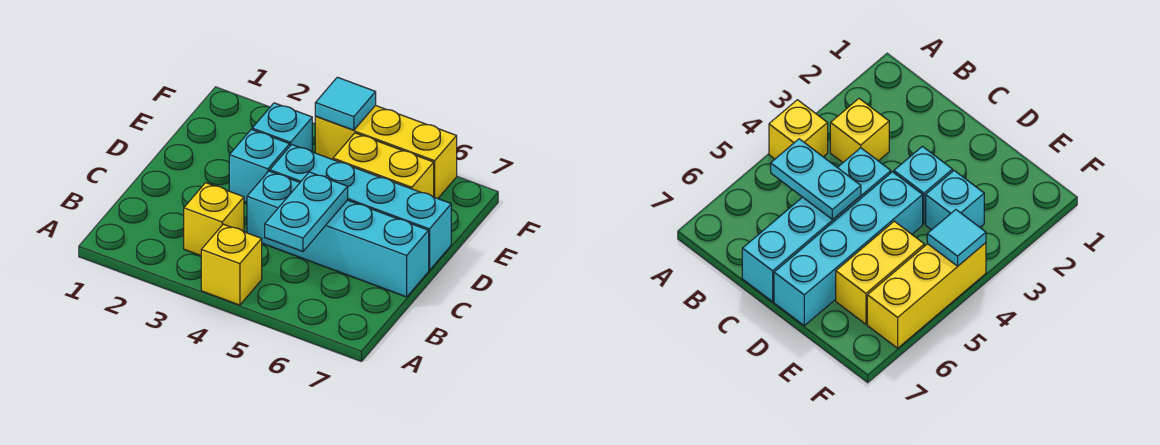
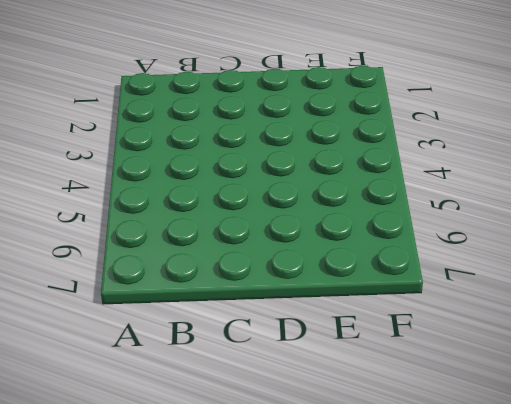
none -> yellow 1x1 brick [201,224,262,305]
none -> yellow 1x1 brick [184,183,244,256]

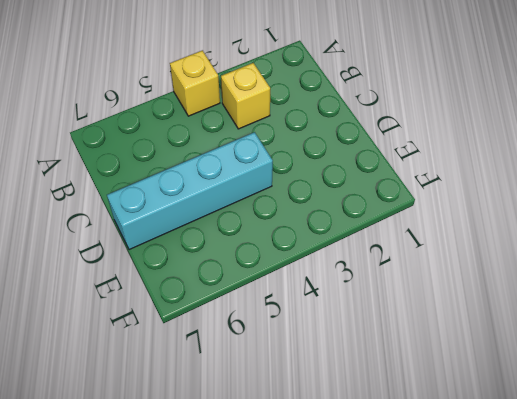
none -> cyan 1x4 brick [247,171,429,297]
none -> cyan 1x1 brick [229,130,290,203]

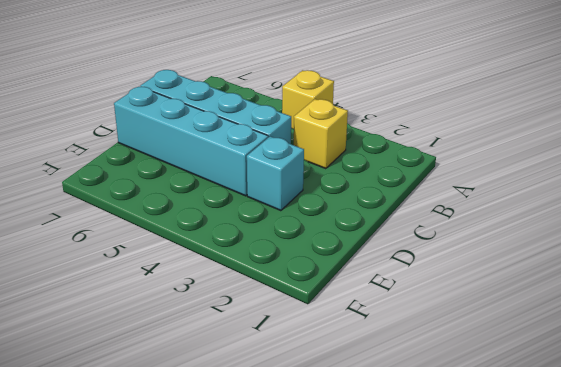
none -> cyan 1x1 brick [252,103,312,152]
none -> yellow 1x2 brick [333,133,434,197]

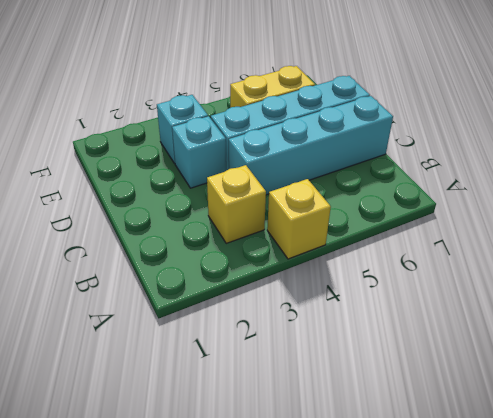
none -> yellow 1x3 brick [315,105,457,199]
none -> cyan 1x2 plate [265,172,348,251]

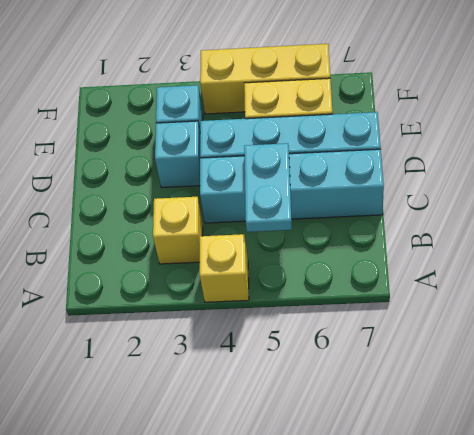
none -> cyan 1x1 tile [315,77,376,130]

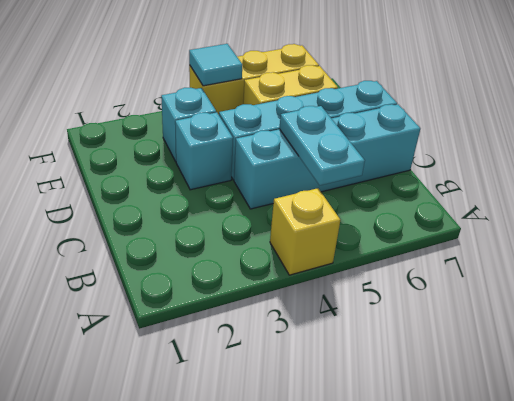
none -> yellow 1x1 brick [184,183,244,256]

